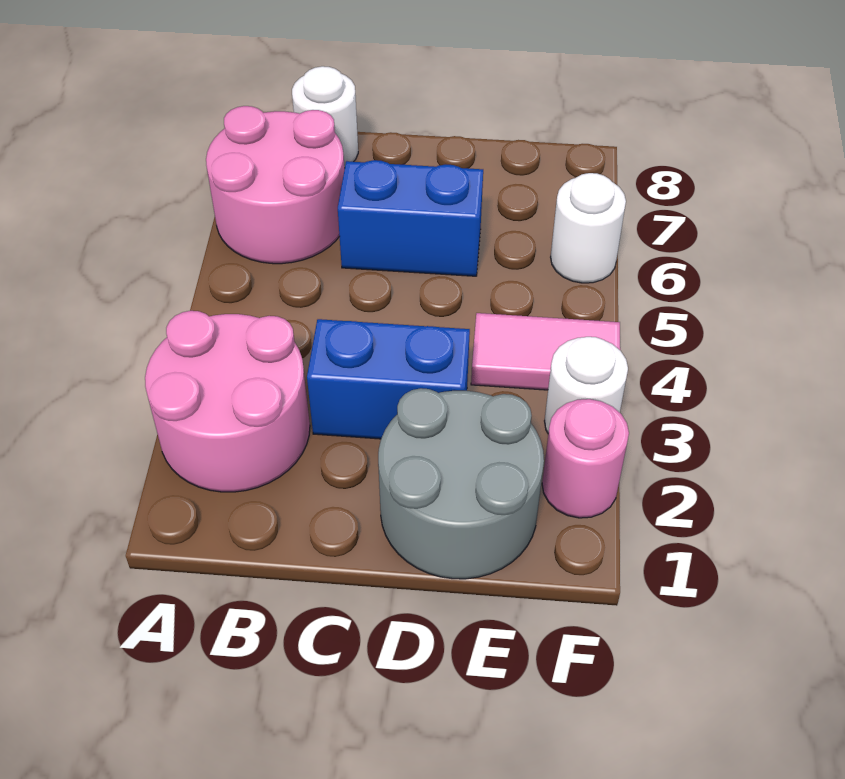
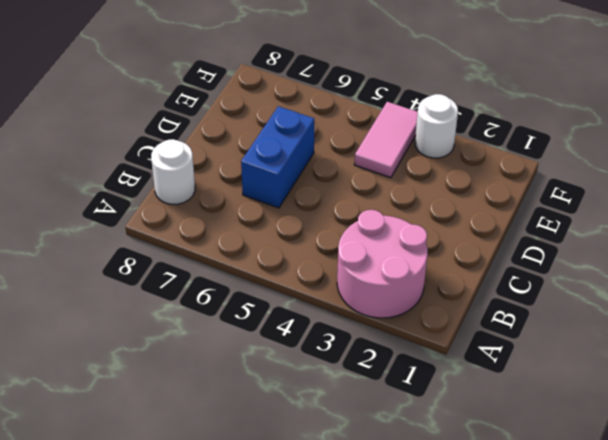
none -> pink 2x2 round brick [206,106,344,264]
none -> blue 1x2 brick [307,319,470,439]

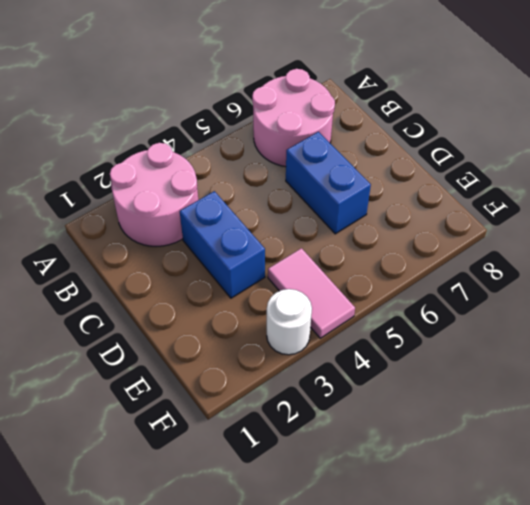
none -> white 1x1 round brick [292,66,358,168]
none -> grey 2x2 round brick [378,388,544,579]

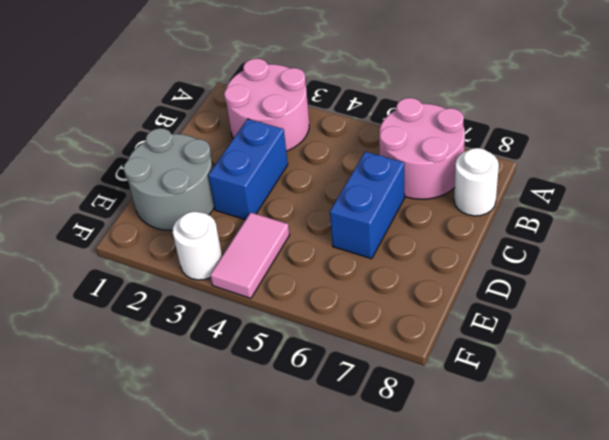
none -> pink 1x1 round brick [542,399,629,518]
none -> white 1x1 round brick [551,173,626,283]

